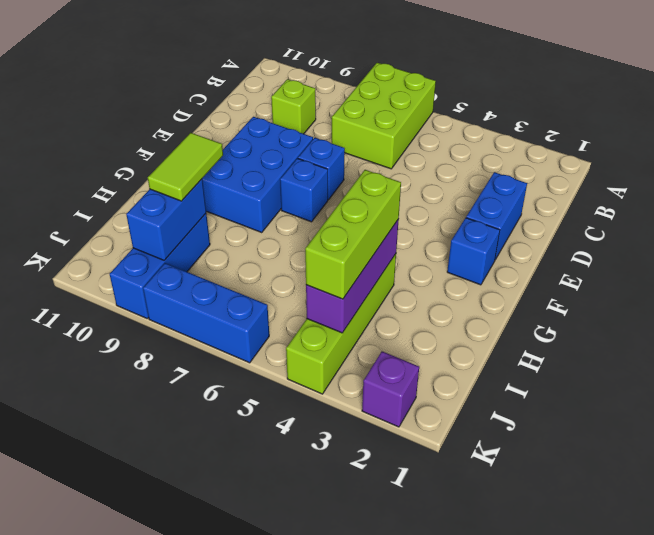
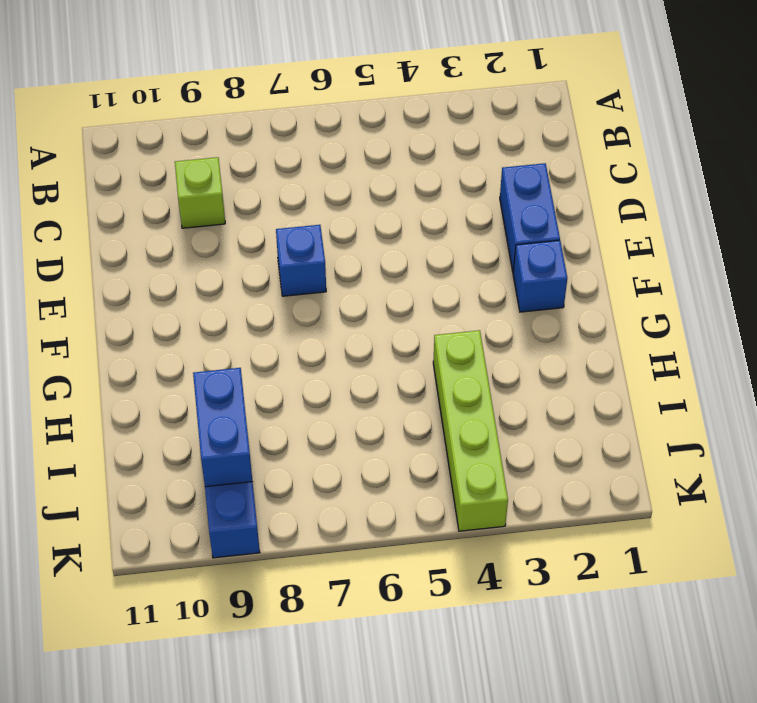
none -> lime 2x3 brick [332,63,436,169]
none -> blue 2x3 brick [202,117,313,232]
none -> blue 1x1 brick [280,158,328,222]

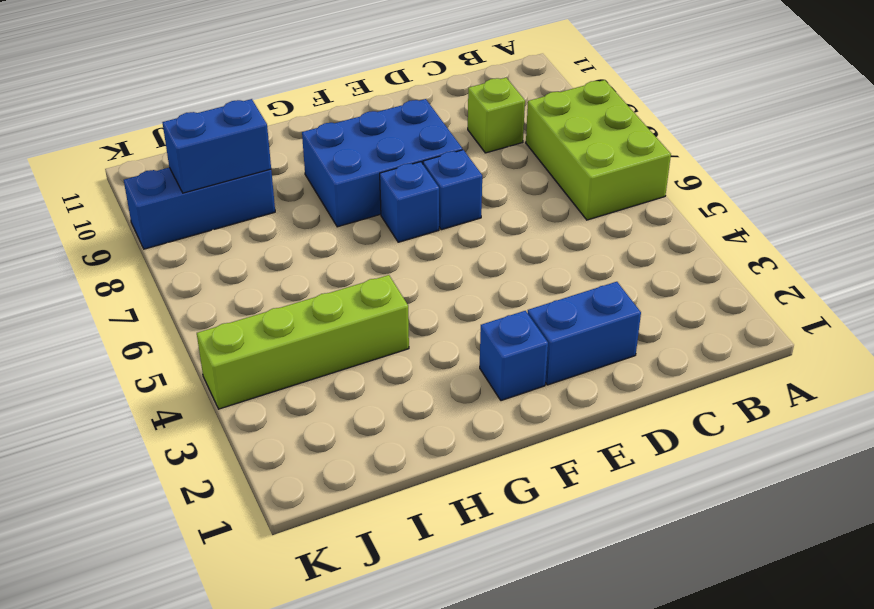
lime 2x3 brick [526,80,671,220] -> lime 2x3 brick turned to [332,63,436,169]
none -> purple 1x1 brick [362,352,419,427]
none -> blue 1x3 brick [143,263,269,363]
none -> purple 1x3 brick [306,219,399,333]

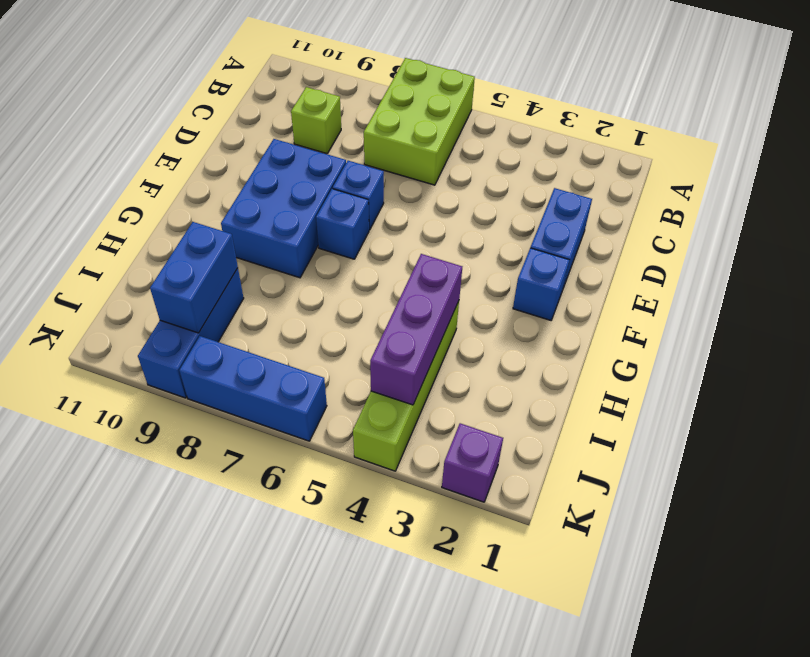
none -> lime 1x3 brick [305,170,401,299]
none -> lime 1x2 tile [148,133,223,201]

